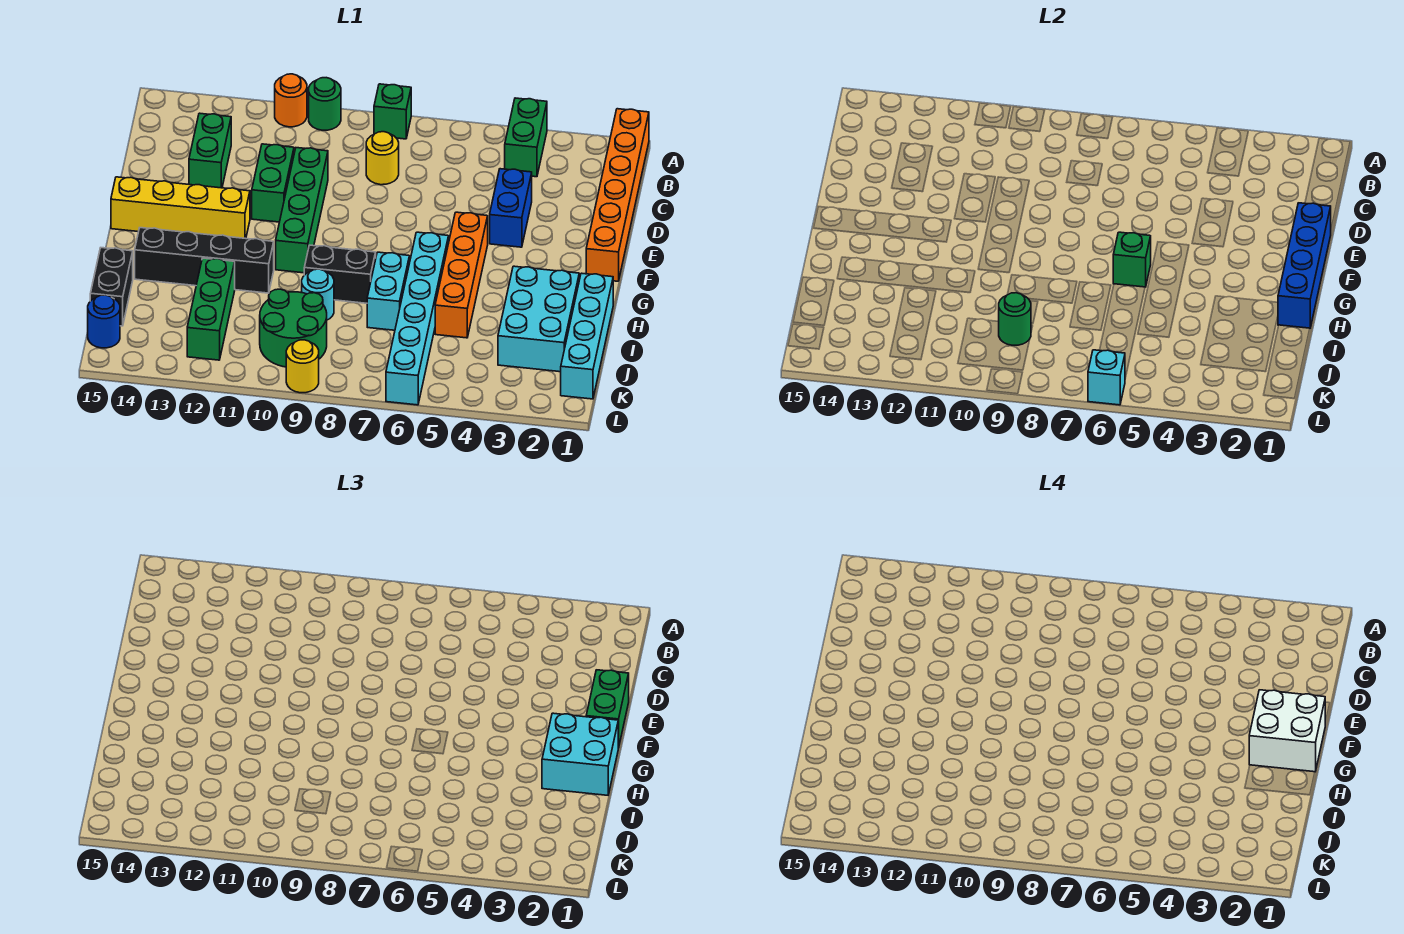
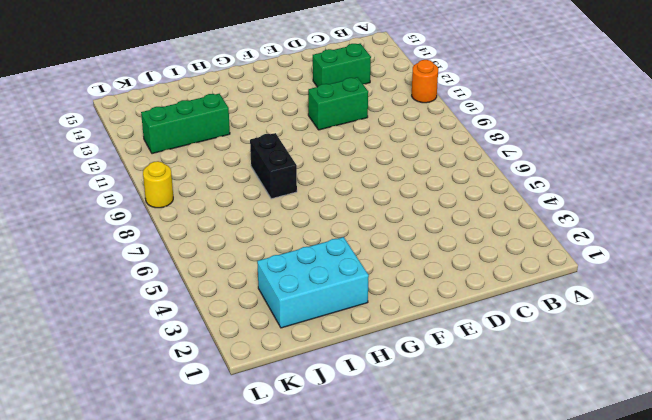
none -> orange 1x6 brick [586,109,649,281]
none -> green 1x2 brick [505,98,547,177]
none -> green 1x1 brick [374,84,411,139]
none -> green 1x1 round brick [309,78,341,130]

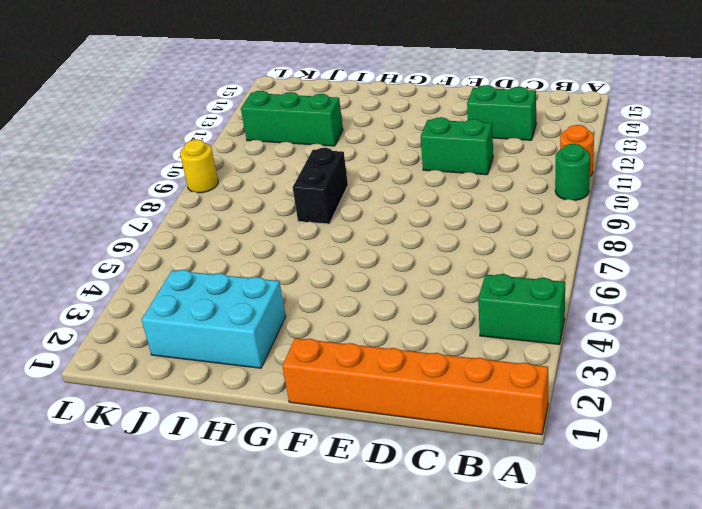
none -> green 1x1 brick [374,84,411,139]
none -> yellow 1x1 round brick [366,132,399,185]
none -> blue 1x2 brick [490,169,532,247]
none -> green 1x4 brick [276,148,328,273]

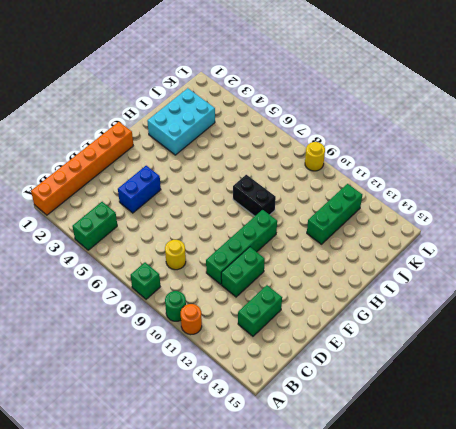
none -> orange 1x4 brick [435,212,488,338]
none -> yellow 1x4 brick [111,177,250,238]
none -> cyan 1x6 brick [386,232,449,405]
none -> cyan 1x4 brick [561,273,613,399]

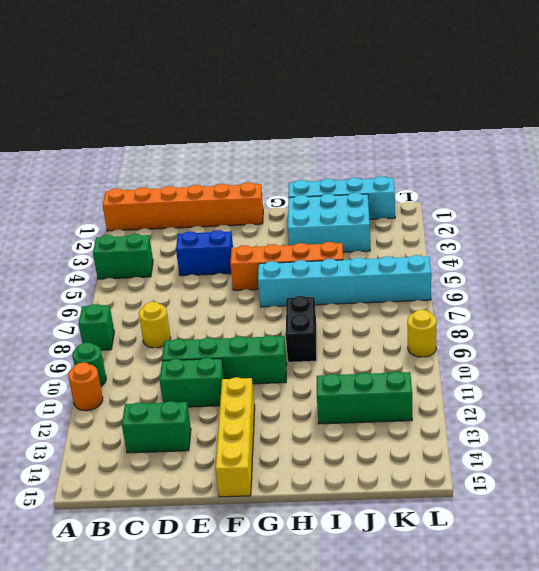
none -> cyan 1x2 brick [367,252,410,330]
none -> black 1x4 brick [135,228,274,293]
none -> cyan 1x1 round brick [302,269,334,320]
none -> black 1x2 brick [90,248,133,326]

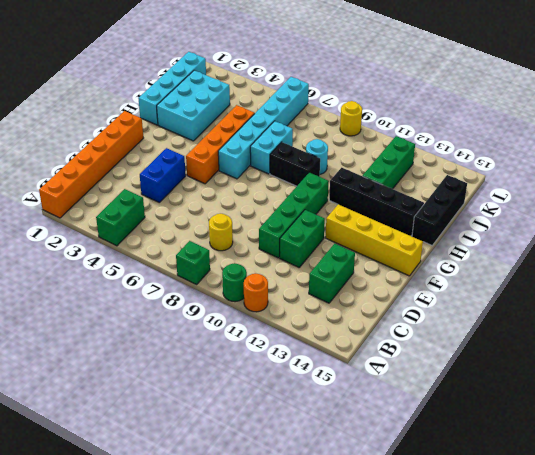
black 1x3 brick [412,175,467,245] -> black 1x2 brick [90,248,133,326]
none -> green 2x2 round brick [260,289,327,367]
none -> blue 1x1 round brick [88,295,120,348]
none -> blue 1x4 brick [1278,203,1331,328]
none -> green 1x1 brick [1113,232,1151,287]

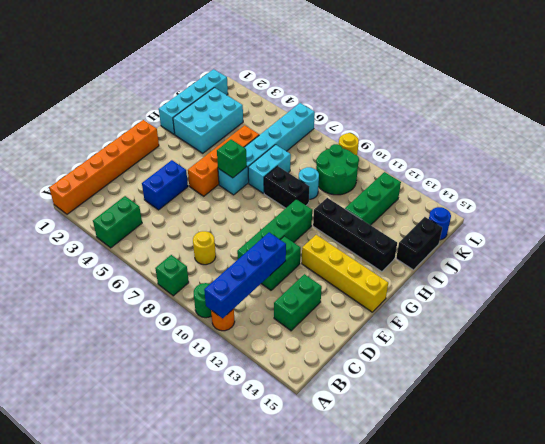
blue 1x4 brick [204,232,286,318] -> blue 1x4 brick moved to [1278,203,1331,328]
none -> green 1x1 round brick [999,293,1031,345]
none -> cyan 1x1 brick [1088,350,1125,405]
none -> green 1x2 brick [586,670,629,748]
none -> cyan 2x2 brick [542,713,618,795]

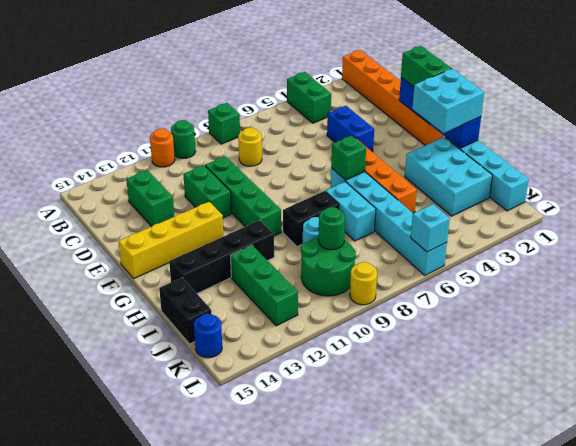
none -> white 2x2 brick [1249,690,1325,772]

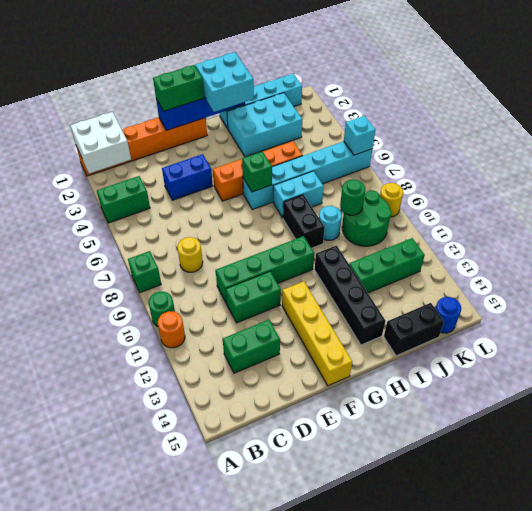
white 2x2 brick [70,112,131,173] -> white 2x2 brick moved to [1249,690,1325,772]

